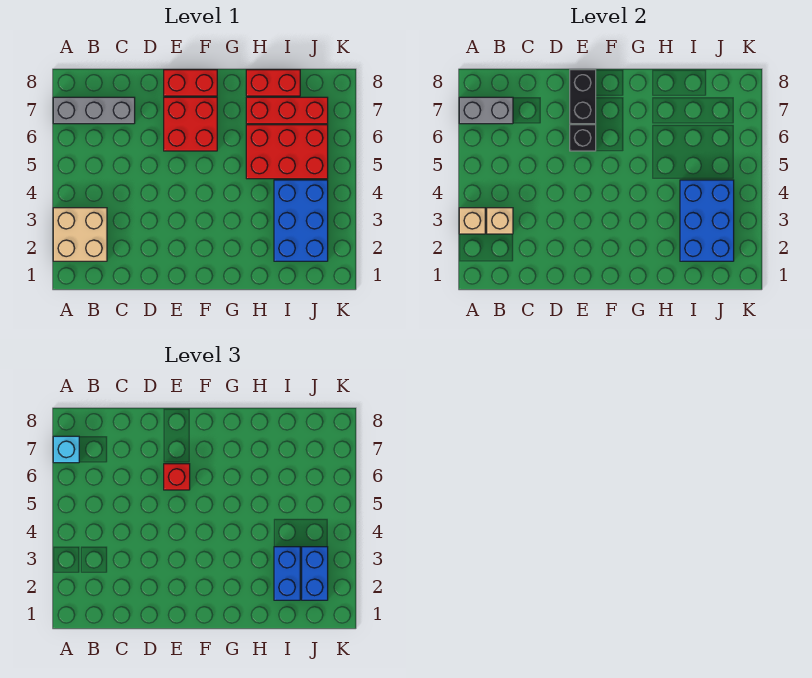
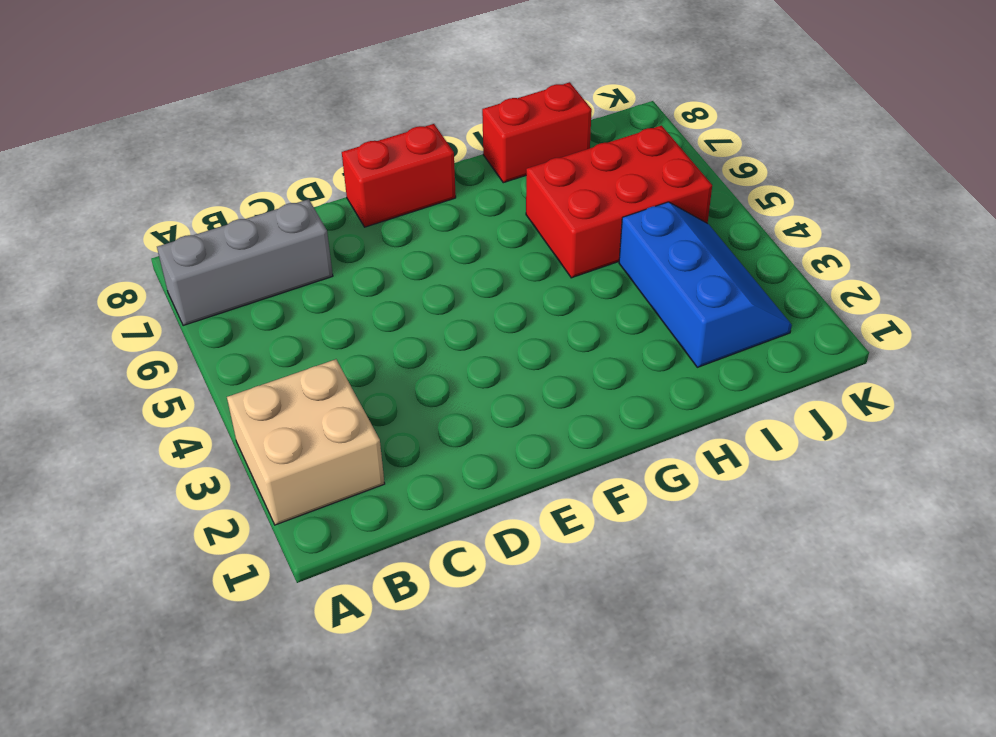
blue 2x3 slope [619,202,792,367] -> blue 2x3 brick [274,180,328,261]
none -> red 2x2 brick [164,97,217,151]
none -> red 1x3 brick [246,97,328,124]
none -> tan 1x1 brick [459,208,485,234]

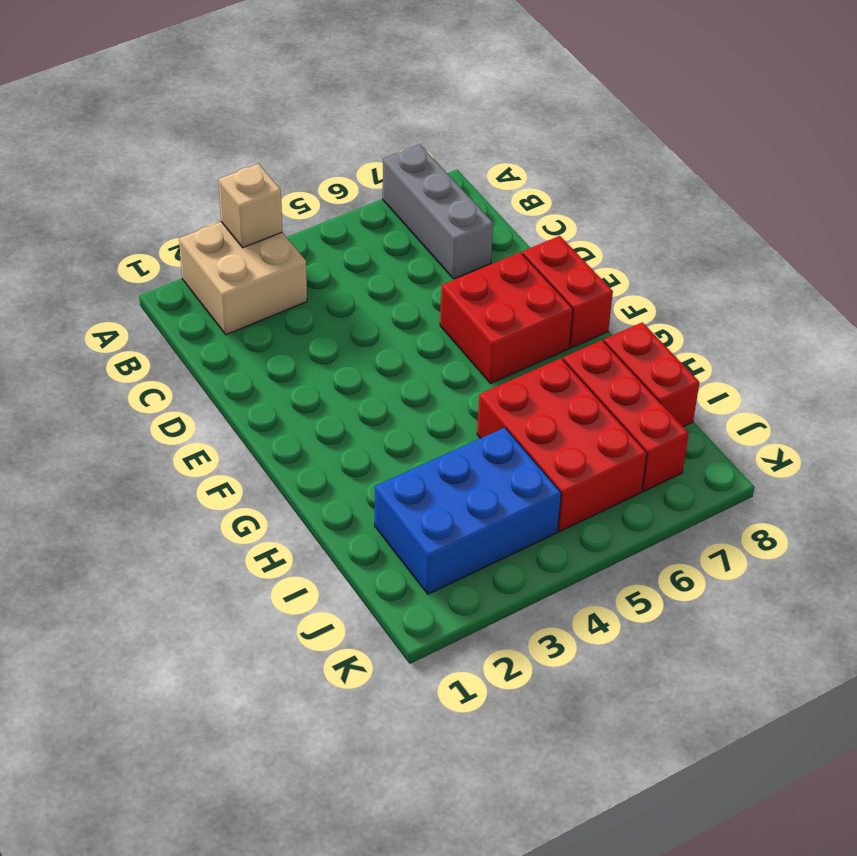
none -> grey 1x2 brick [459,97,513,124]
none -> tan 1x1 brick [487,208,513,234]
none -> black 1x1 brick [570,125,596,151]

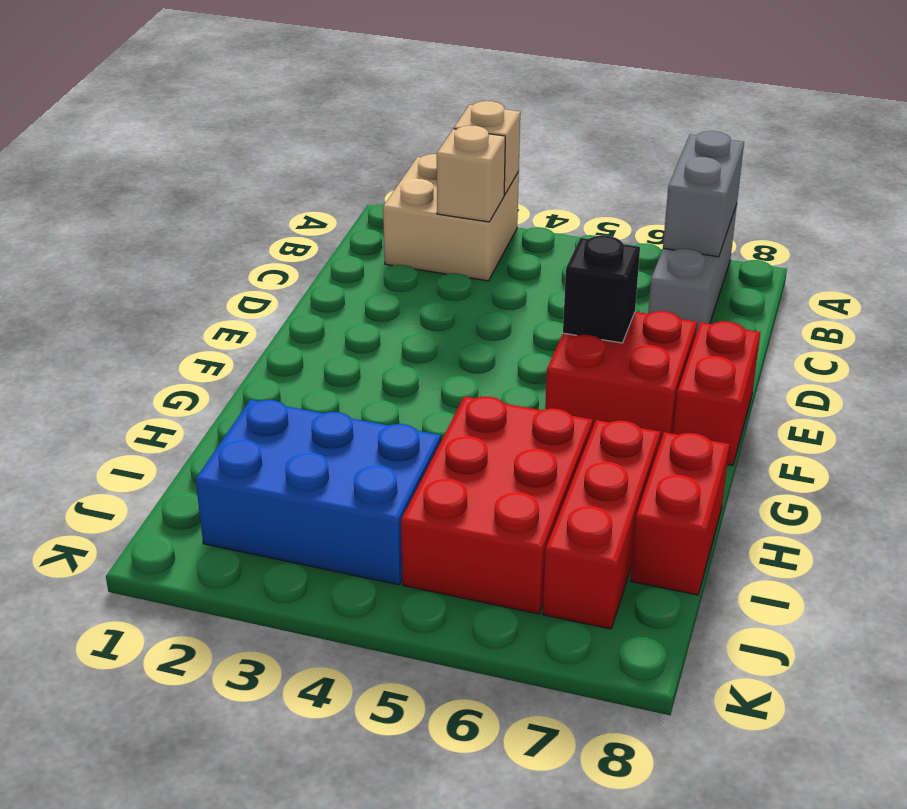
none -> black 1x2 brick [570,70,596,124]
none -> blue 2x3 brick [680,180,734,261]
none -> cyan 1x1 brick [53,436,79,463]

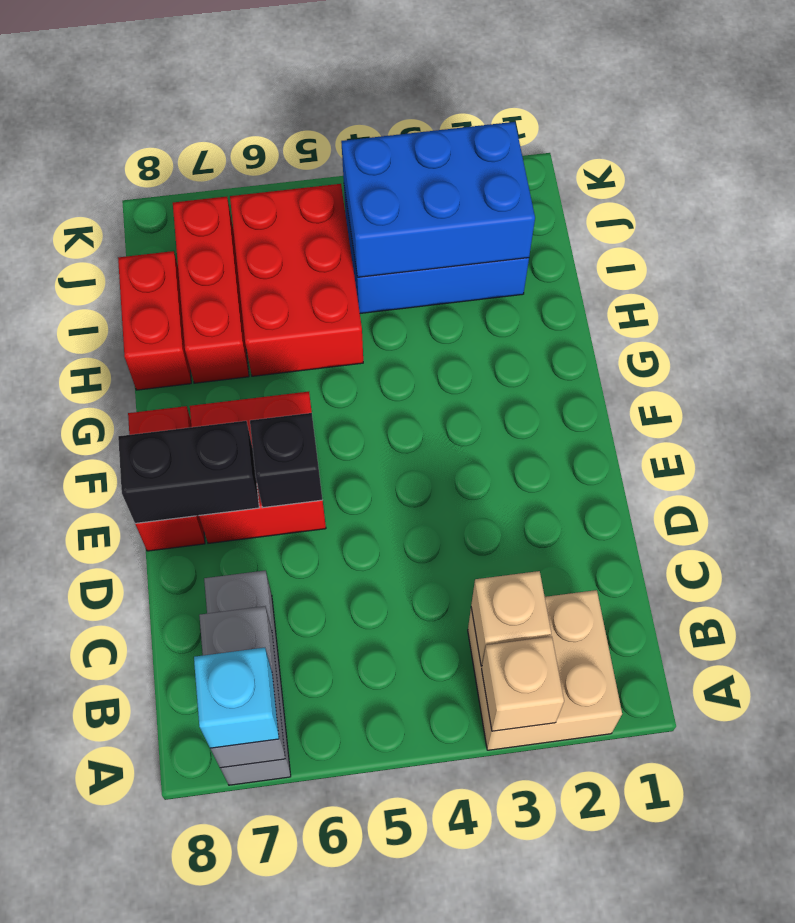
none -> red 1x1 brick [164,464,190,490]
none -> blue 1x2 brick [274,547,300,600]
none -> blue 1x2 brick [302,547,328,600]

